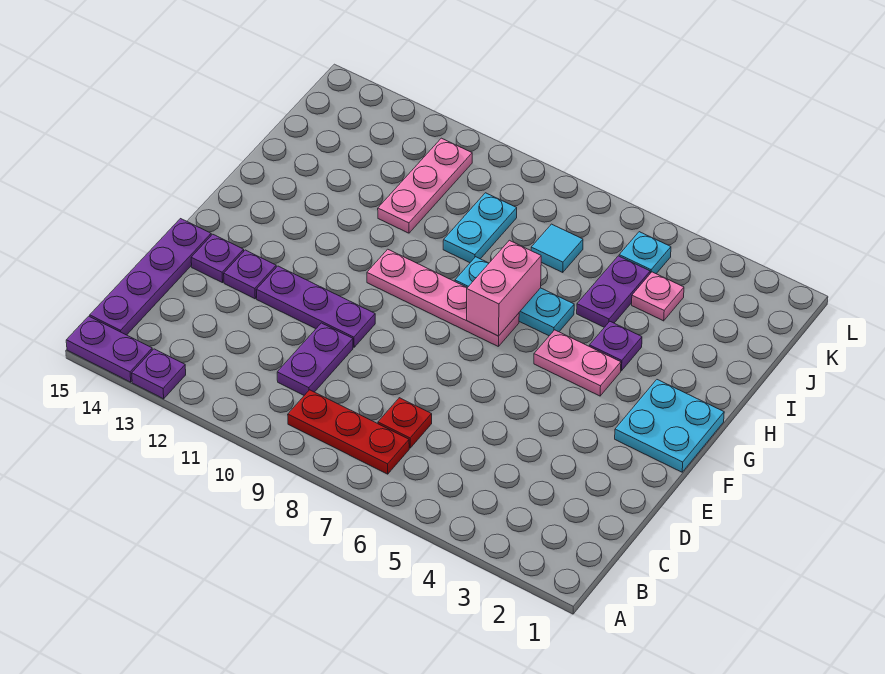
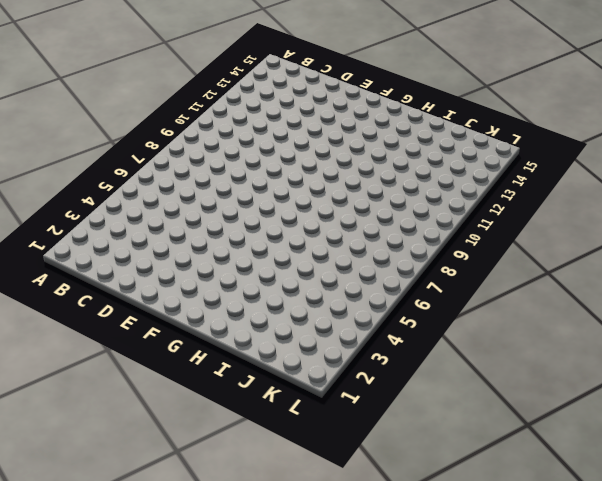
none -> purple 1x1 plate [132,349,186,399]
none -> purple 1x2 plate [66,316,152,382]
none -> red 1x3 plate [288,390,409,474]

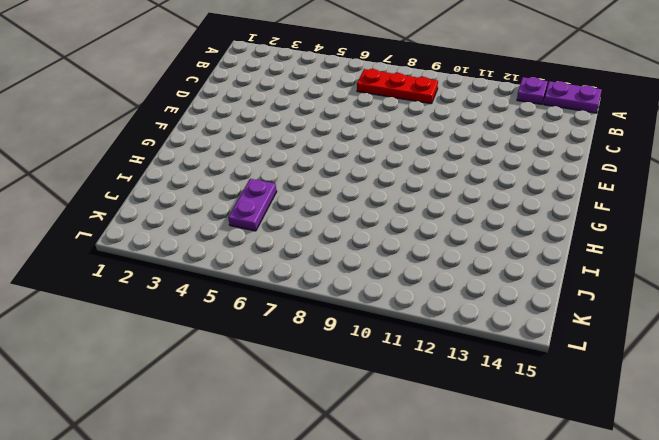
none -> purple 1x4 plate [90,219,211,335]
none -> red 1x1 plate [378,398,432,448]
none -> purple 1x2 plate [277,323,353,395]

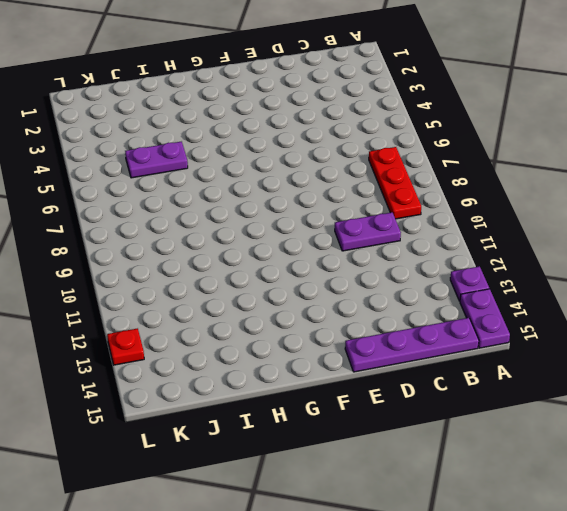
red 1x1 plate [107,328,144,365] -> red 1x1 plate moved to [378,398,432,448]
none -> purple 1x3 plate [256,266,375,347]
none -> purple 1x1 plate [224,250,276,299]
none -> purple 1x1 plate [191,234,244,283]

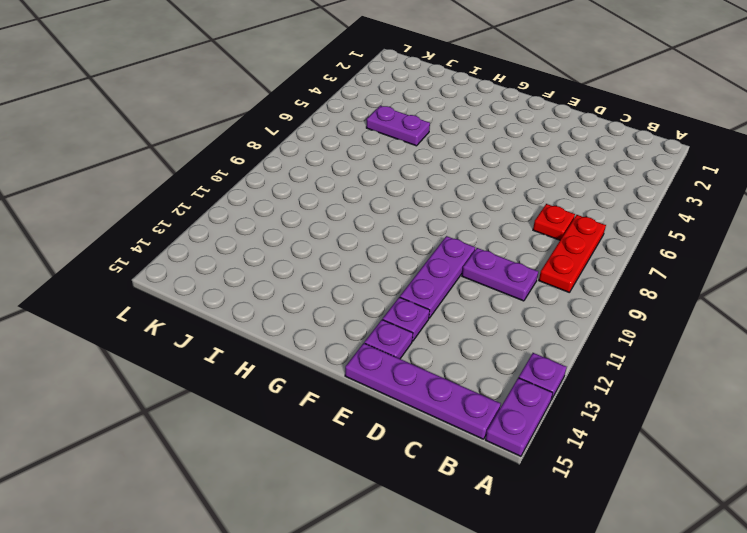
none -> cyan 2x2 plate [615,380,724,472]
none -> pink 1x2 plate [534,330,621,396]
none -> pink 1x4 plate [367,249,519,346]

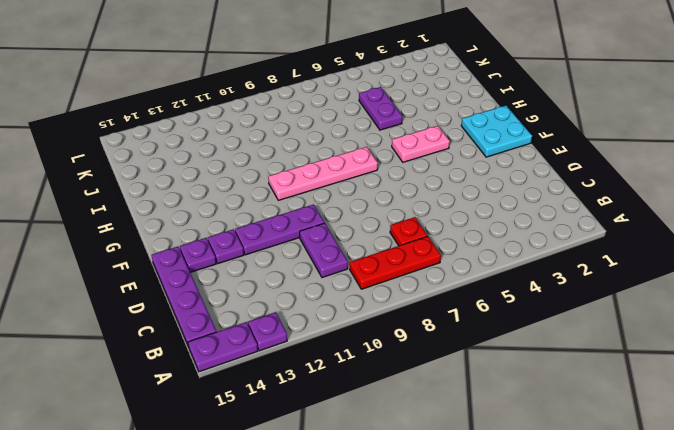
none -> purple 1x1 plate [589,322,642,371]
none -> cyan 1x3 plate [455,257,574,336]
none -> cyan 1x2 plate [443,193,517,263]

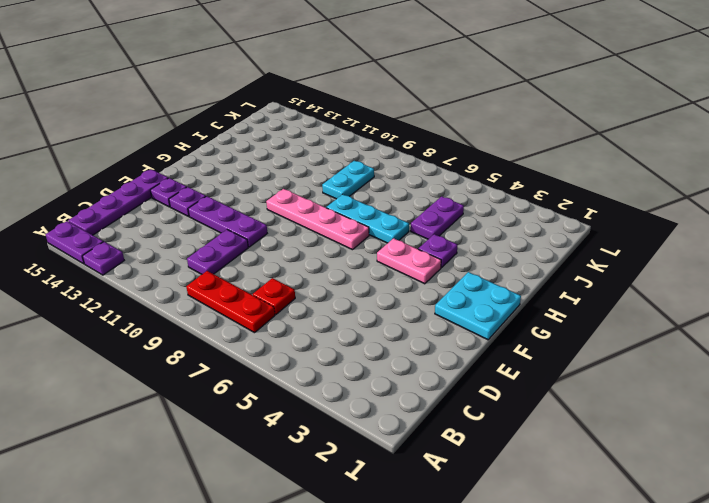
none -> pink 1x3 plate [378,138,472,233]
none -> pink 1x1 plate [632,272,684,321]
none -> cyan 1x1 tile [531,224,583,272]

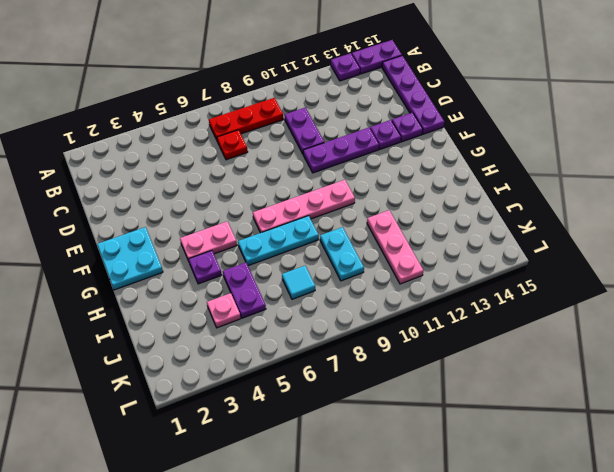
none -> cyan 1x1 plate [619,232,671,274]
none -> pink 1x2 brick [467,240,541,336]

